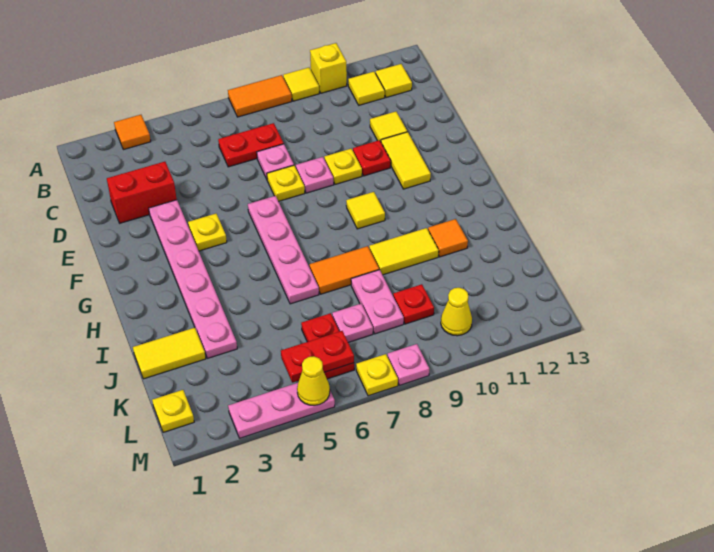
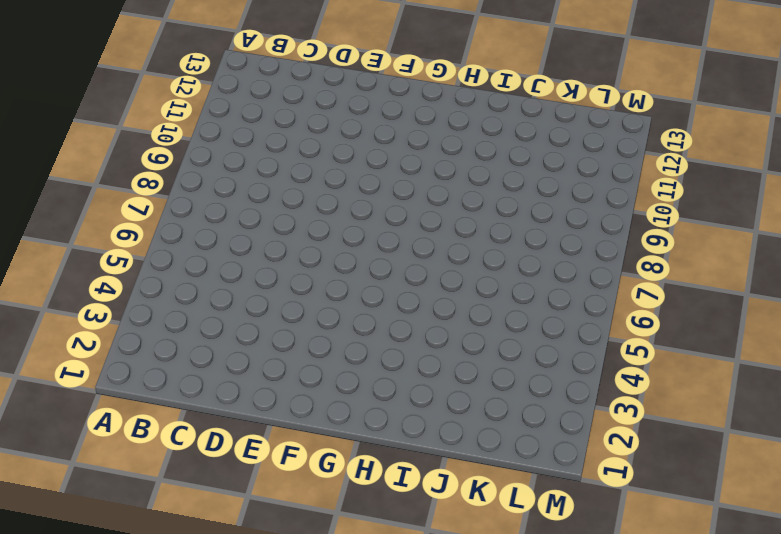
none -> orange 1x1 tile [114,115,151,150]
none -> orange 1x2 tile [228,75,292,117]
none -> yellow 1x1 tile [283,68,319,101]
none -> yellow 1x1 brick [310,43,347,93]

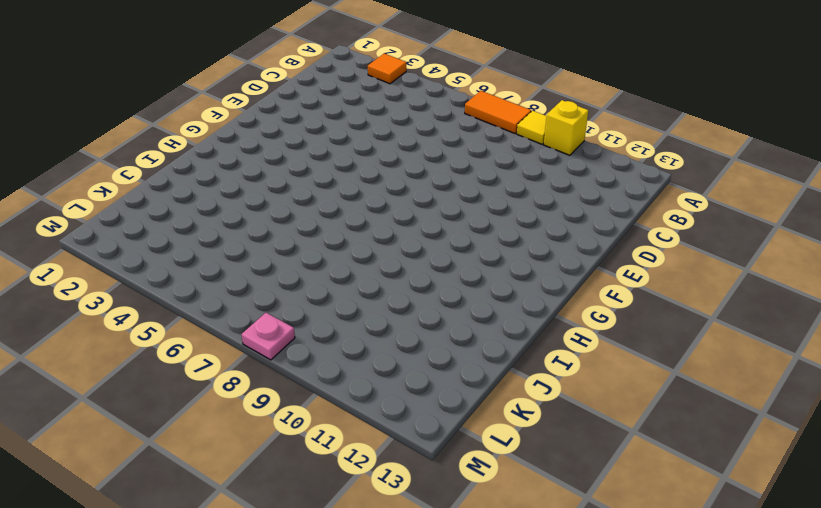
none -> yellow 1x1 tile [348,72,385,105]
none -> yellow 1x1 tile [376,64,412,98]
none -> red 1x2 plate [218,123,284,167]
none -> red 1x2 brick [107,162,177,223]

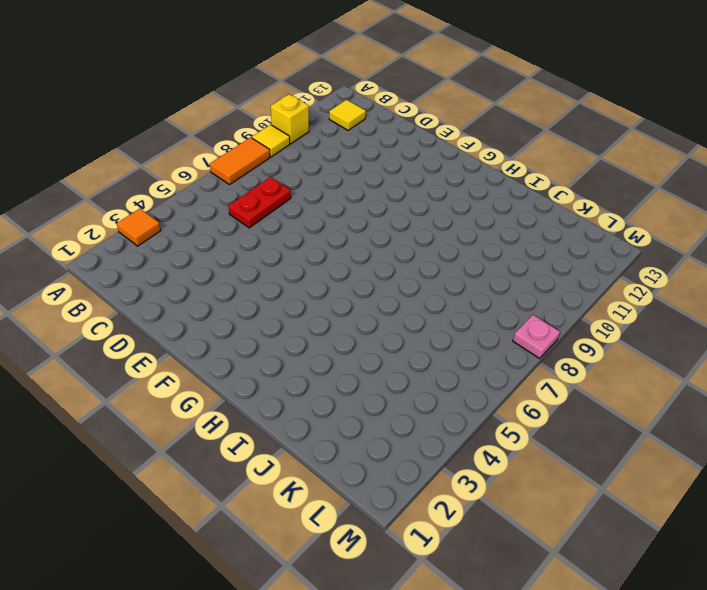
none -> yellow 1x1 tile [348,72,385,105]
none -> red 1x2 brick [107,162,177,223]
none -> pink 1x1 plate [257,144,294,179]
none -> yellow 1x1 tile [370,112,407,141]

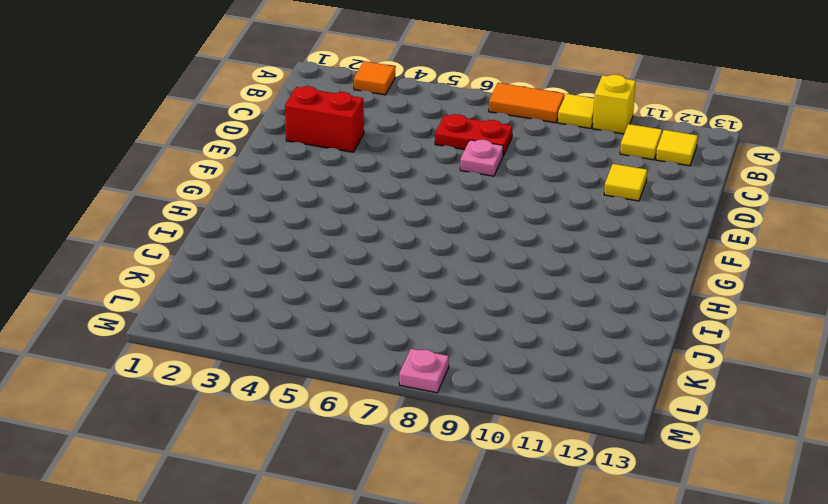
none -> pink 1x6 plate [149,200,237,358]
none -> yellow 1x1 plate [267,165,305,201]
none -> pink 1x1 plate [296,157,334,193]
none -> yellow 1x1 plate [324,149,362,184]

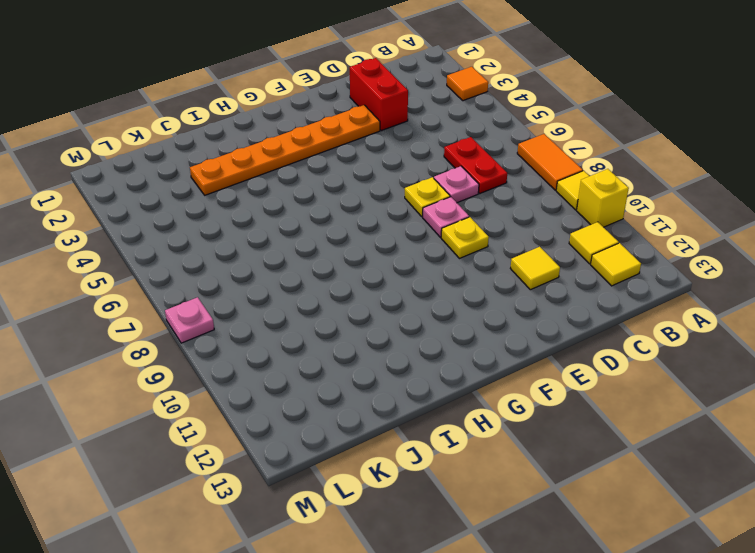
orange 1x6 plate [190,105,380,195] -> pink 1x6 plate [149,200,237,358]
none -> red 1x1 plate [353,140,391,176]
none -> yellow 1x2 tile [381,132,431,189]
none -> yellow 1x1 plate [188,214,227,251]
none -> pink 1x4 plate [248,196,319,304]

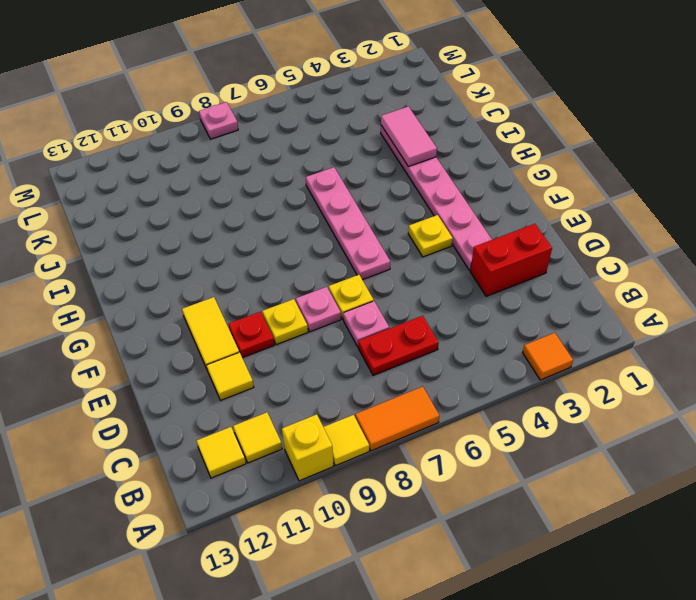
pink 1x2 tile [381,107,437,167] -> none
none -> yellow 1x1 tile [346,192,385,229]
none -> orange 1x2 tile [310,246,379,294]
none -> yellow 1x2 tile [369,228,439,275]
none -> orange 1x1 tile [428,219,468,257]

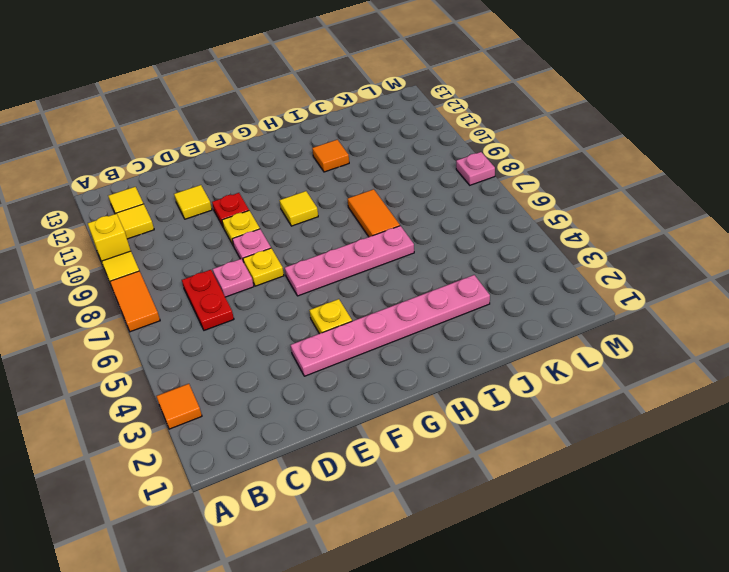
none -> red 1x2 brick [107,162,177,223]
none -> yellow 1x2 tile [381,132,431,189]
none -> yellow 1x2 tile [369,228,439,275]
none -> yellow 1x2 tile [133,328,206,379]

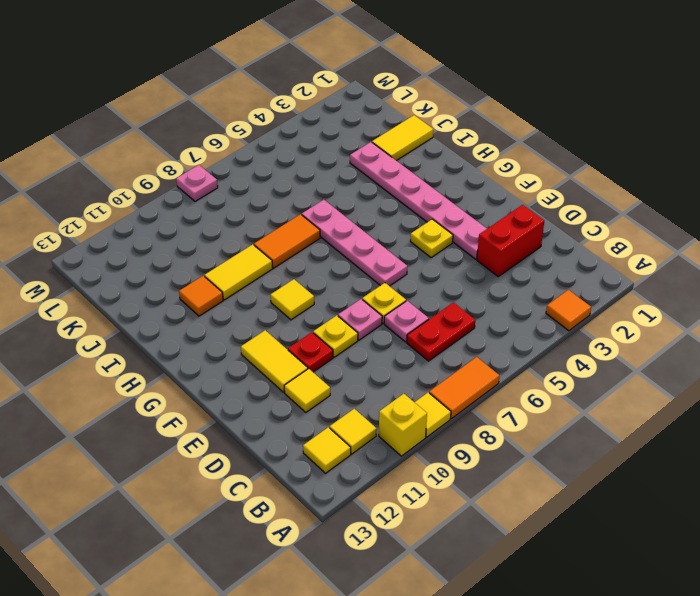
none -> pink 1x2 plate [351,270,404,334]
none -> red 1x2 plate [301,313,354,379]
none -> pink 1x1 plate [332,304,373,342]
none -> red 1x1 plate [393,284,434,324]

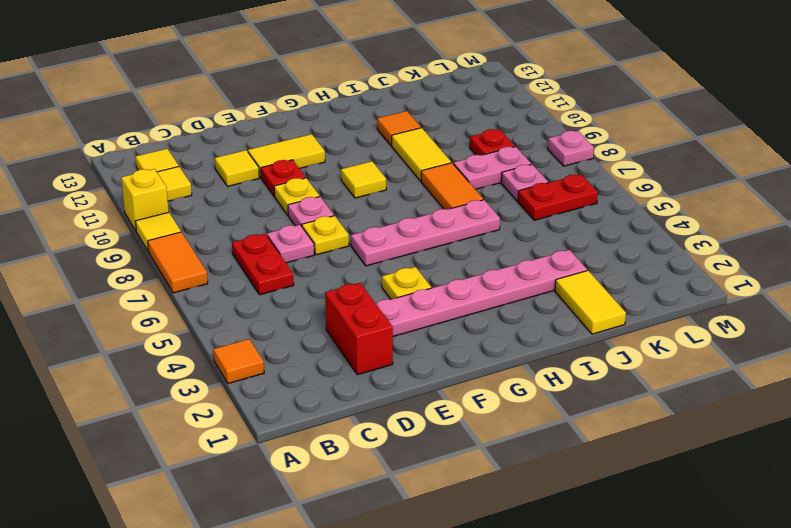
none -> yellow 1x1 plate [152,390,194,432]
none -> yellow 1x1 cone [441,288,472,336]
none -> pink 1x3 plate [228,383,335,438]
none -> yellow 1x1 plate [356,354,398,396]

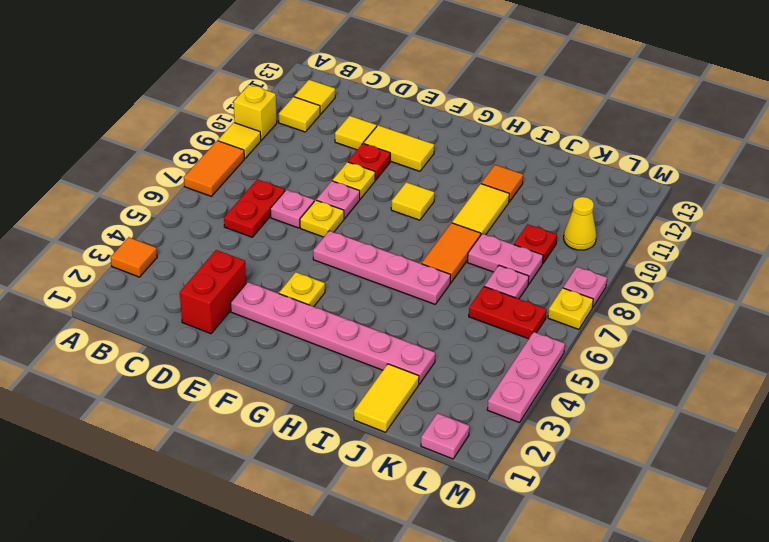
pink 1x1 plate [421,413,469,459] -> yellow 1x1 plate [152,390,194,432]
none -> red 1x2 plate [281,331,354,383]
none -> yellow 1x1 cone [297,356,330,406]

